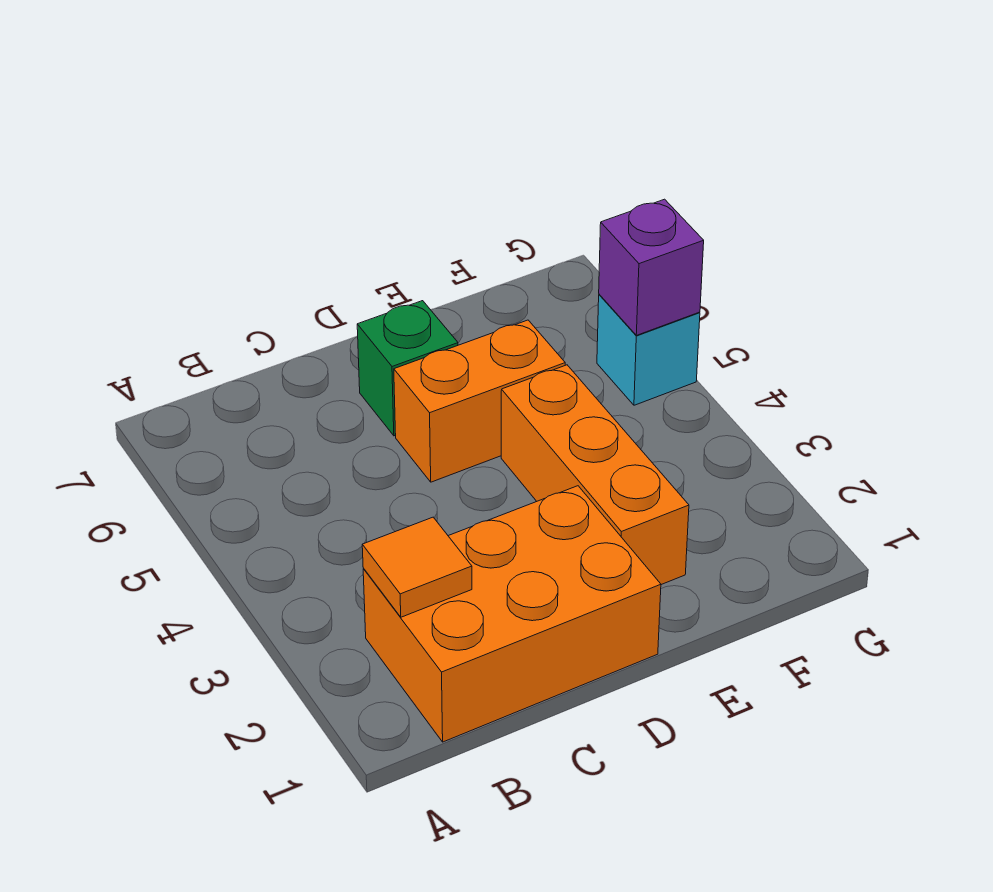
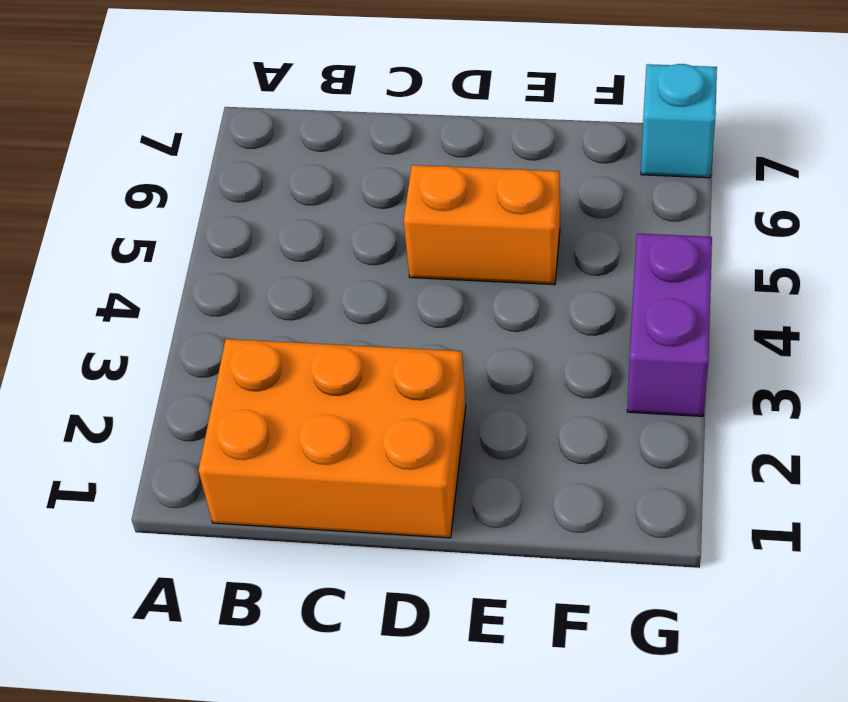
purple 1x2 brick [627,233,712,416] -> none
cyan 1x1 brick [641,64,717,178] -> cyan 1x1 brick moved to [597,294,700,405]
none -> green 1x1 brick [357,301,458,436]
none -> orange 1x3 brick [501,365,689,585]

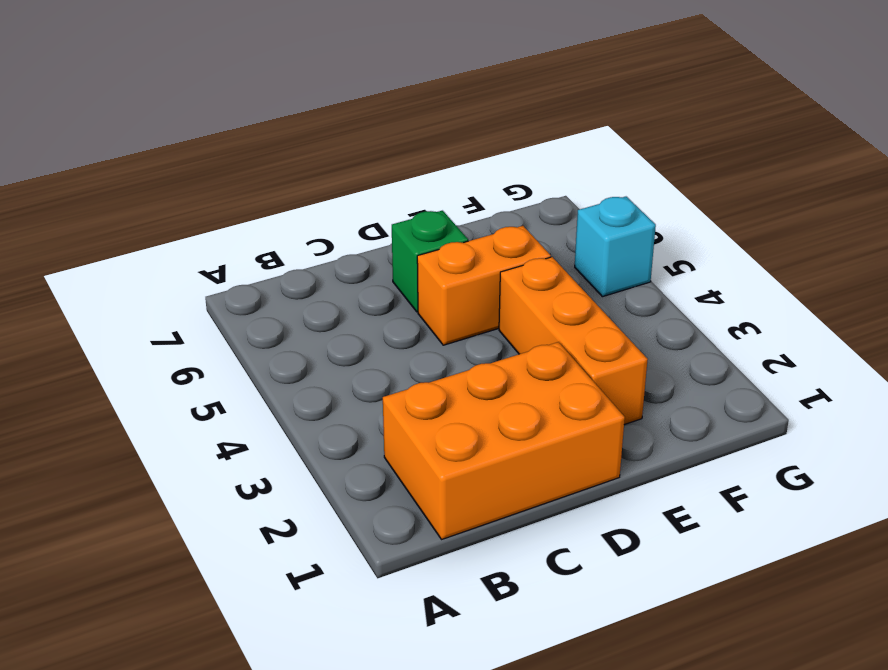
none -> orange 1x1 tile [362,517,472,617]
none -> purple 1x1 brick [599,199,704,335]

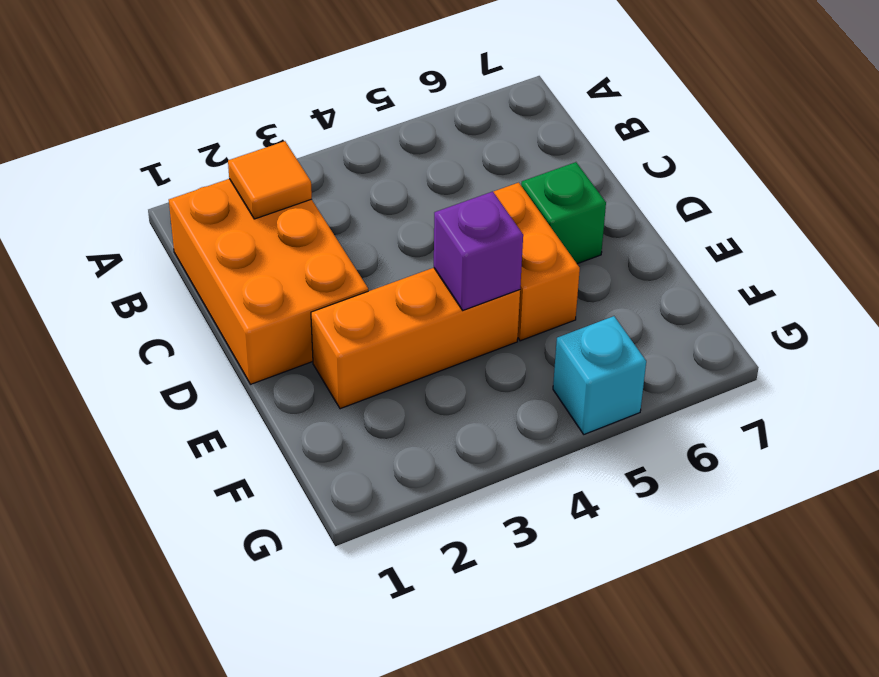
purple 1x1 brick [434,192,523,310] -> purple 1x1 brick moved to [599,199,704,335]

